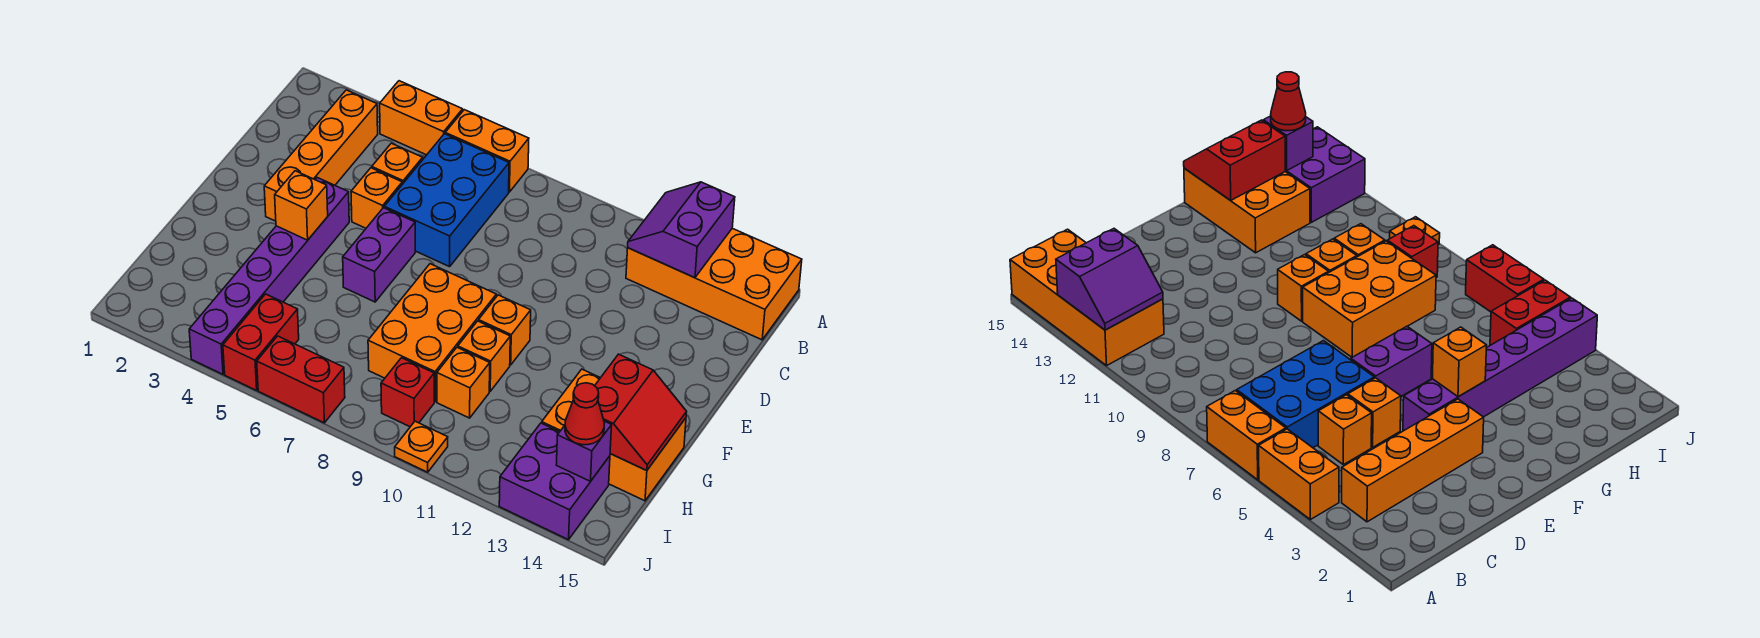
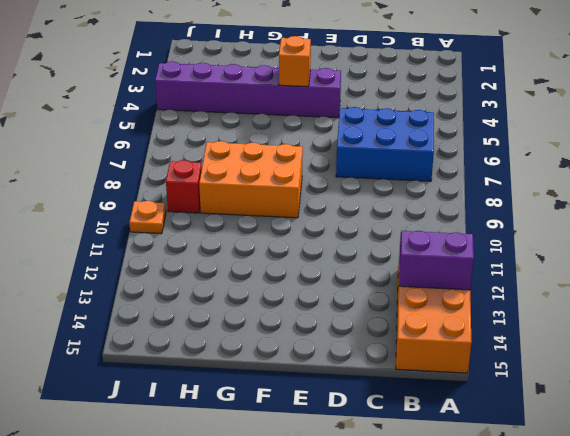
none -> orange 1x2 brick [380,81,463,155]
none -> orange 1x2 brick [445,110,529,192]
none -> orange 1x4 brick [264,90,378,221]

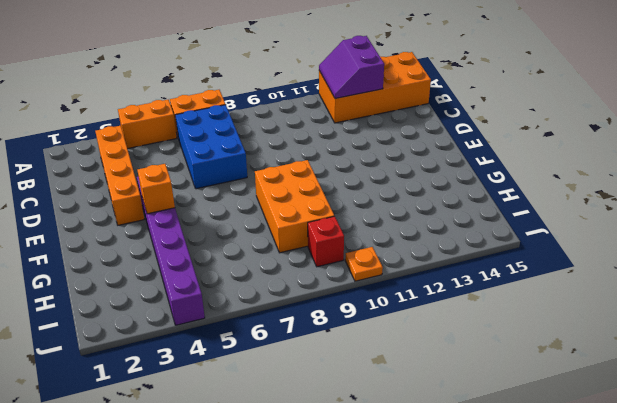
none -> orange 1x1 brick [372,143,423,184]
none -> orange 1x1 brick [351,168,402,228]
none -> purple 1x2 brick [343,208,415,302]

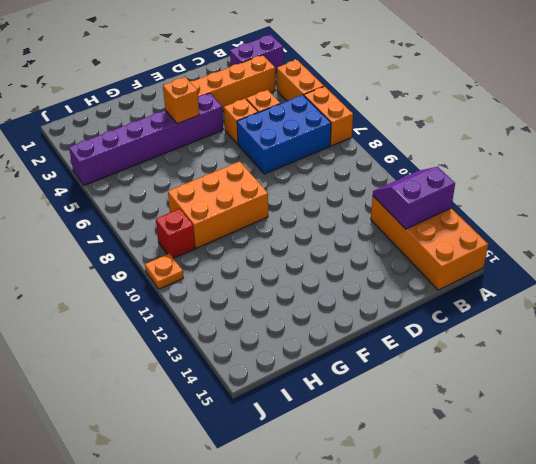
purple 1x2 brick [230,35,283,73] -> purple 1x2 brick moved to [343,208,415,302]
none -> orange 1x1 brick [479,295,531,365]
none -> orange 1x1 brick [458,321,510,391]
none -> orange 2x3 brick [542,369,686,501]

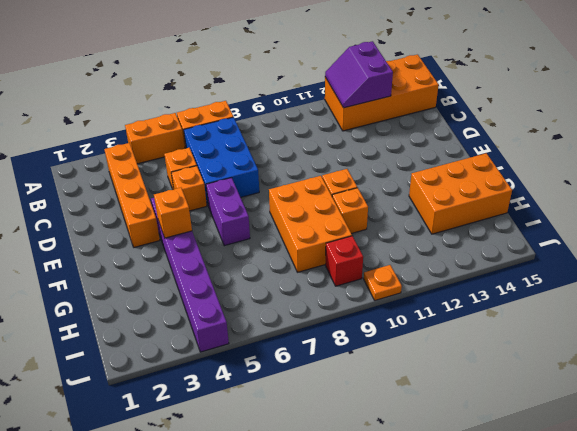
none -> orange 1x1 brick [437,347,490,418]
none -> red 1x2 brick [223,294,299,390]
none -> purple 2x2 brick [499,423,610,540]

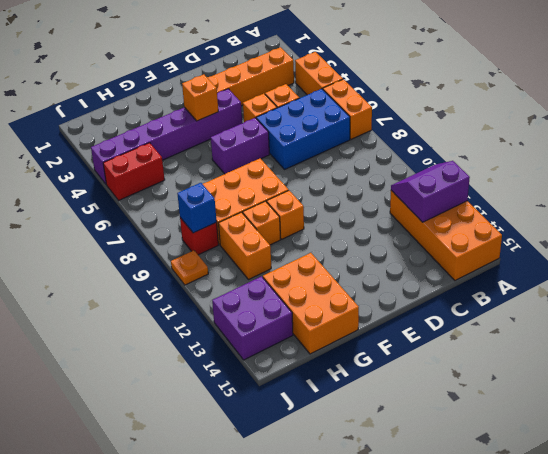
orange 1x2 brick [219,212,271,280] -> orange 1x1 brick [437,347,490,418]
blue 1x1 brick [177,183,217,233] -> none
none -> red 1x2 brick [257,336,345,423]
none -> red 2x2 slope [595,354,687,471]
none -> purple 1x1 brick [557,421,612,481]

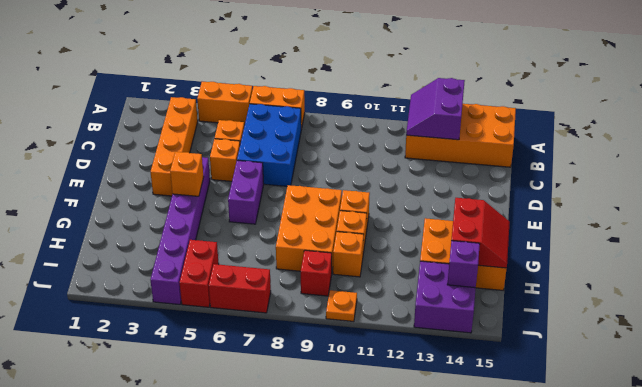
none -> red 1x1 cone [565,383,604,445]

